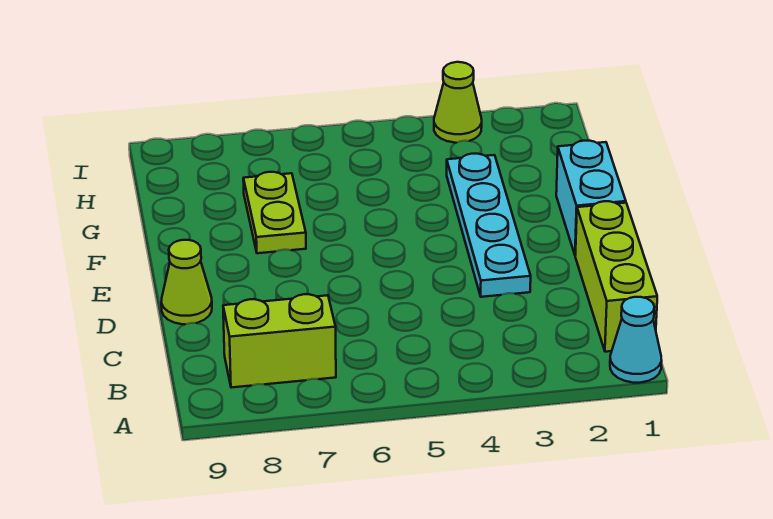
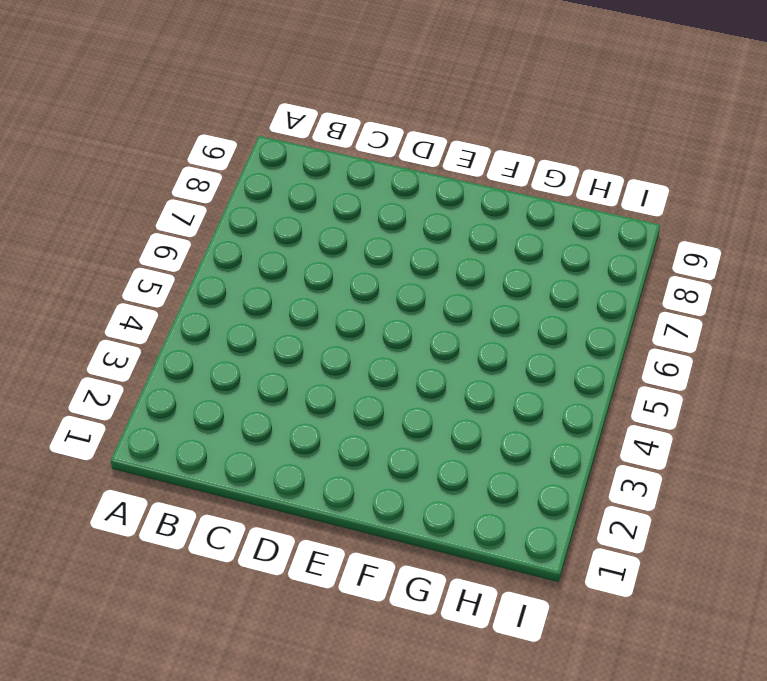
none -> cyan 1x1 cone [610,297,662,383]
none -> lime 1x3 brick [575,201,657,352]

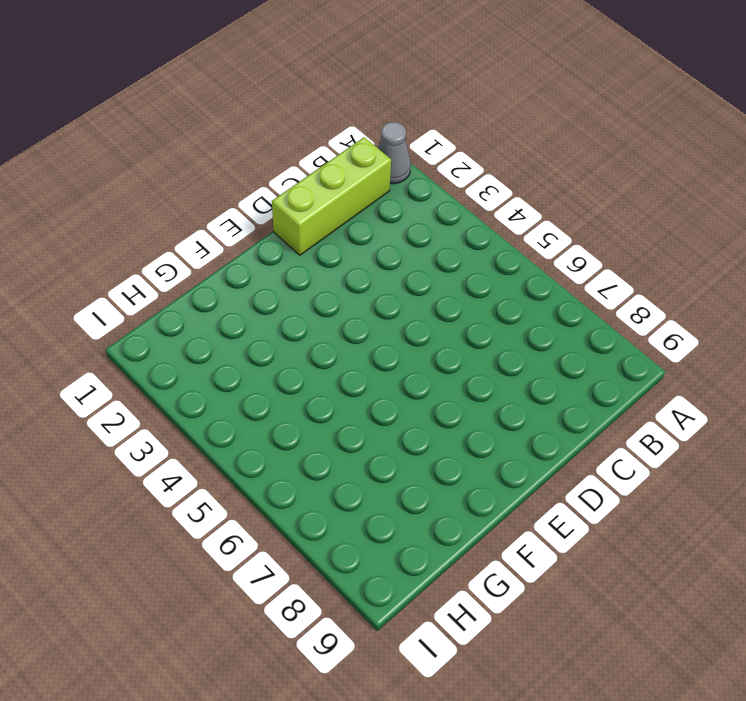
grey 1x1 cone [378,122,411,184] -> cyan 1x1 cone [610,297,662,383]
none -> lime 1x2 brick [223,294,336,388]
none -> cyan 1x4 plate [447,154,531,297]

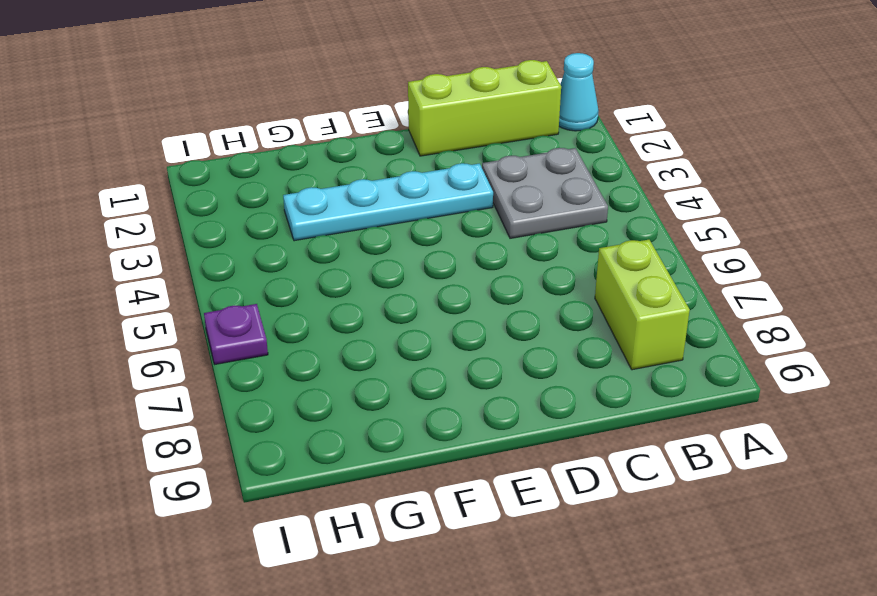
grey 2x2 plate [482,148,608,238] -> none
purple 1x1 plate [204,304,268,364] -> none
none -> lime 1x1 cone [161,240,212,324]
none -> cyan 1x2 brick [556,141,626,255]

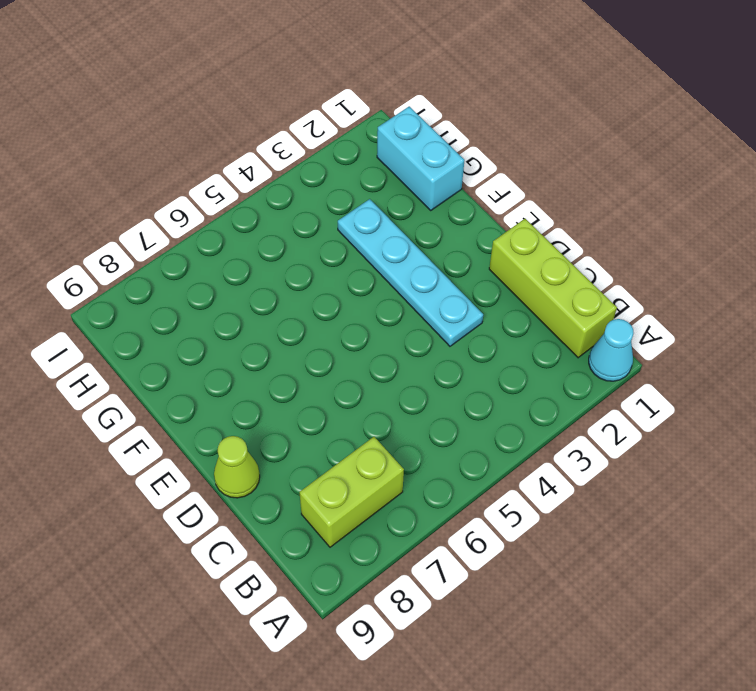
cyan 1x2 brick [377,106,464,210] -> cyan 1x2 brick moved to [556,141,626,255]
none -> lime 1x2 plate [243,172,306,253]
none -> lime 1x1 cone [434,62,482,143]

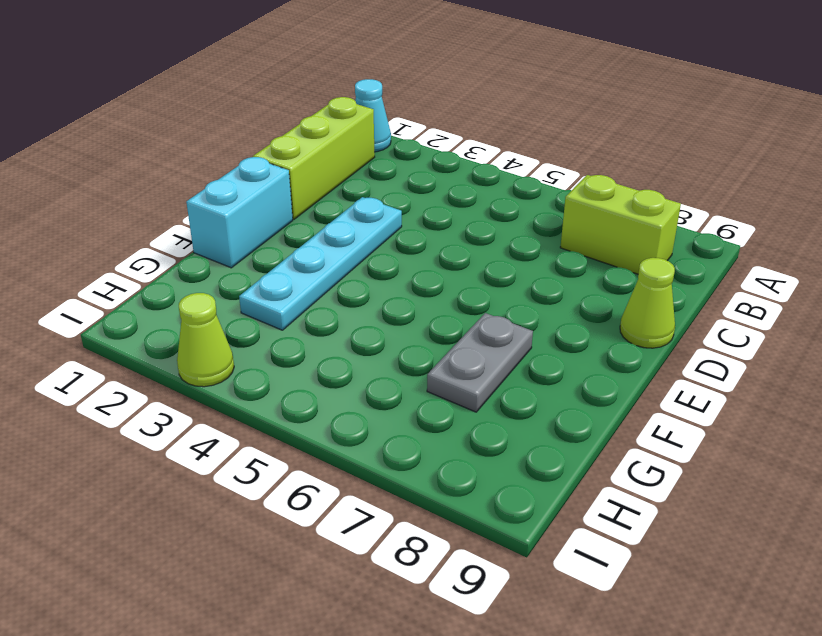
grey 1x2 plate [427,313,533,412] -> lime 1x2 plate [243,172,306,253]

